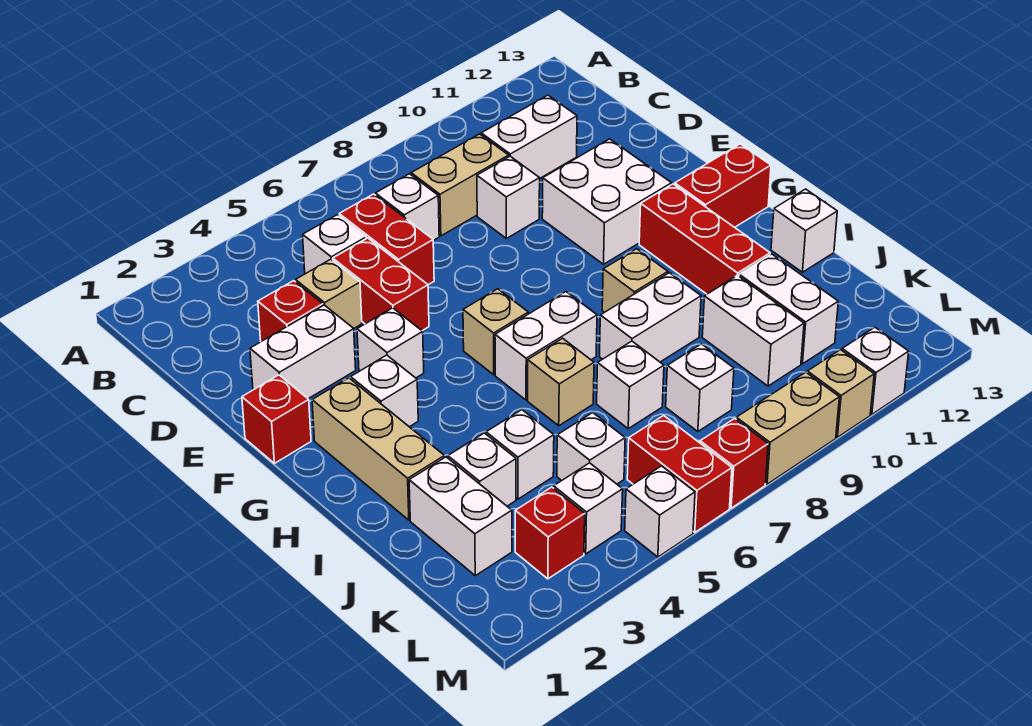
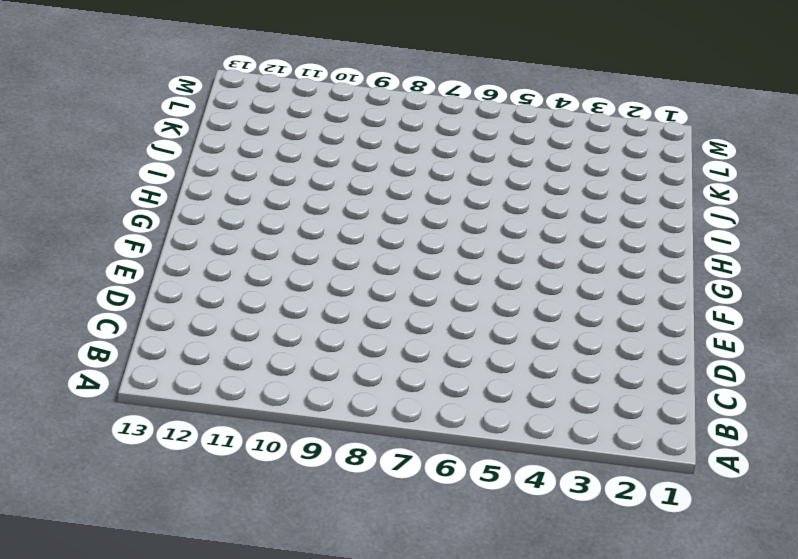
none -> white 1x1 brick [303,215,366,274]
none -> red 1x2 brick [339,194,434,285]
none -> white 1x1 brick [375,174,439,240]
none -> tan 1x2 brick [411,134,509,236]

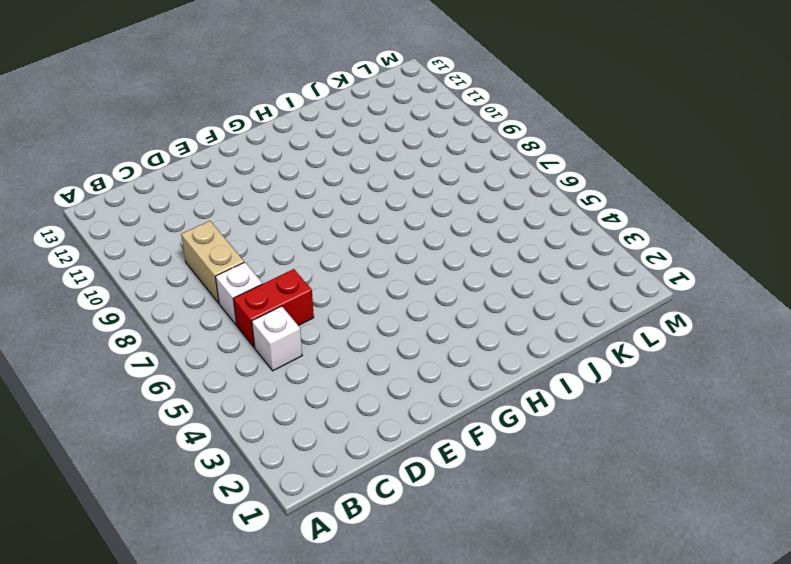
none -> white 1x2 brick [481,95,577,178]
none -> red 1x1 brick [258,281,323,342]
none -> tan 1x1 brick [296,259,362,328]
none -> red 1x2 brick [333,238,429,331]

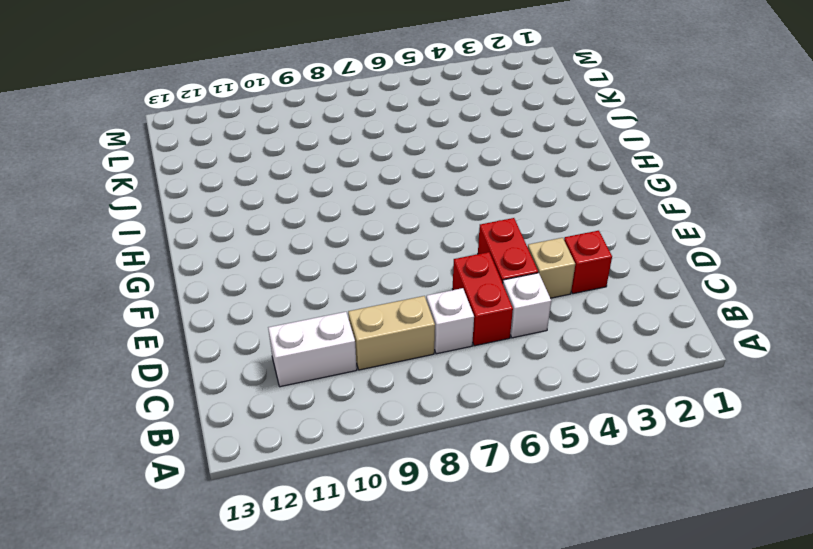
none -> white 1x1 brick [477,156,540,238]
none -> white 1x2 brick [250,305,356,399]
none -> white 2x2 brick [542,139,672,264]
none -> red 1x1 brick [242,375,311,463]

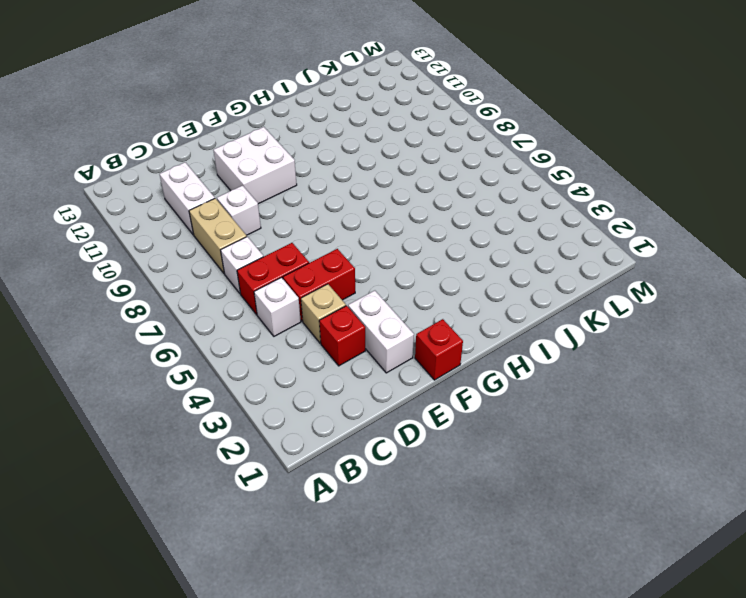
none -> white 1x1 brick [357,308,424,378]
none -> tan 1x3 brick [312,378,445,520]
none -> white 1x1 brick [351,355,418,427]
none -> tan 1x1 brick [463,289,528,375]

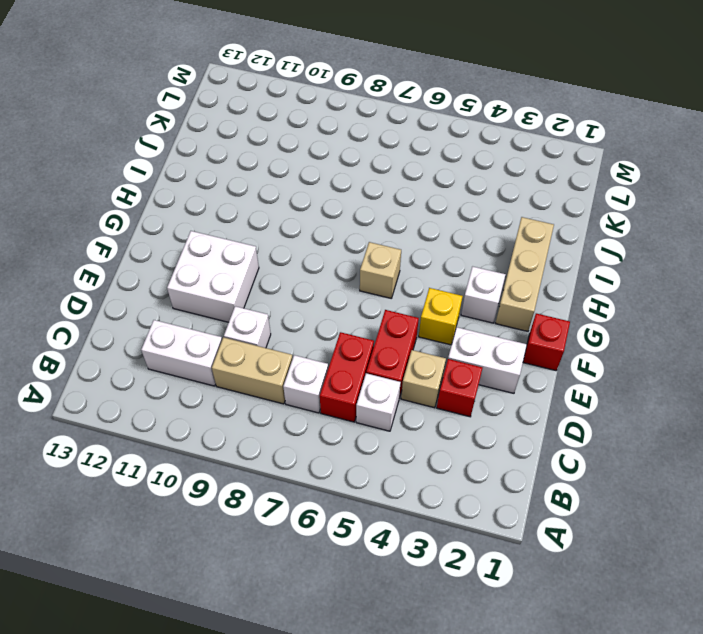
yellow 1x1 brick [419,288,463,345] -> white 1x1 brick [357,308,424,378]
none -> red 1x3 brick [639,184,770,294]
none -> red 1x2 brick [675,144,771,227]
none -> white 1x2 brick [495,292,597,400]
none -> tan 1x1 brick [602,249,668,312]

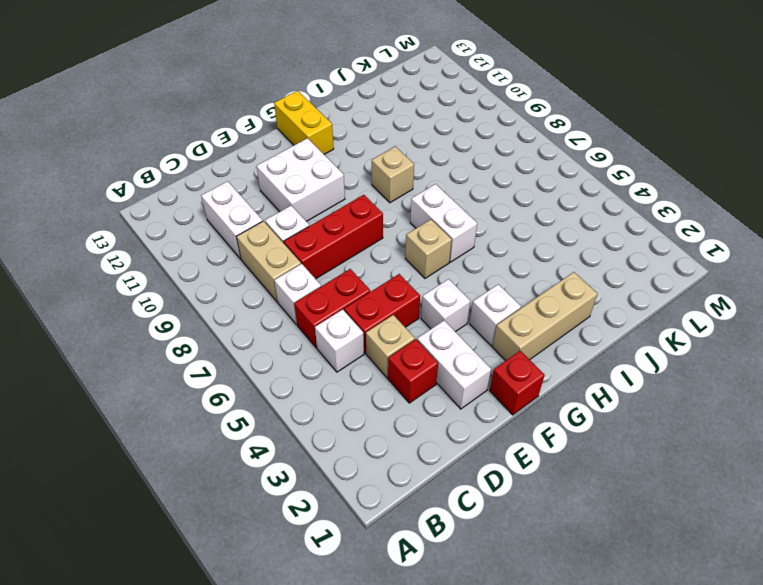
red 1x3 brick [284,195,383,279] -> red 1x3 brick moved to [639,184,770,294]
yellow 1x2 brick [274,91,334,154] -> red 1x2 brick [675,144,771,227]
none -> tan 1x1 brick [528,338,594,426]
none -> white 1x2 brick [599,273,701,362]
none -> white 1x1 brick [771,189,837,272]
none -> white 1x2 brick [409,457,512,576]

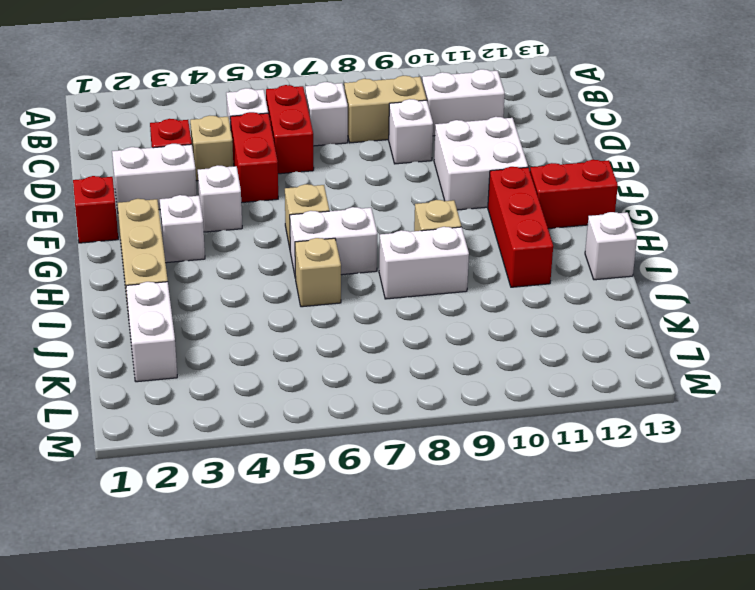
none -> white 1x1 brick [448,433,516,506]
none -> white 1x1 brick [486,410,554,499]
none -> white 1x1 brick [597,341,664,429]
none -> white 1x2 brick [702,275,804,386]

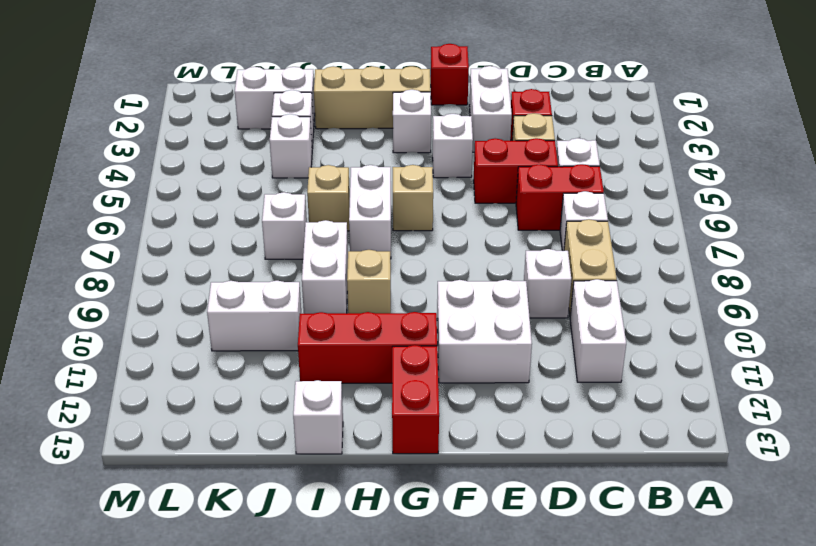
none -> white 1x2 brick [739,254,838,364]
none -> white 1x1 brick [557,413,625,484]
none -> white 1x1 brick [666,344,734,432]
none -> red 1x1 brick [515,487,585,579]

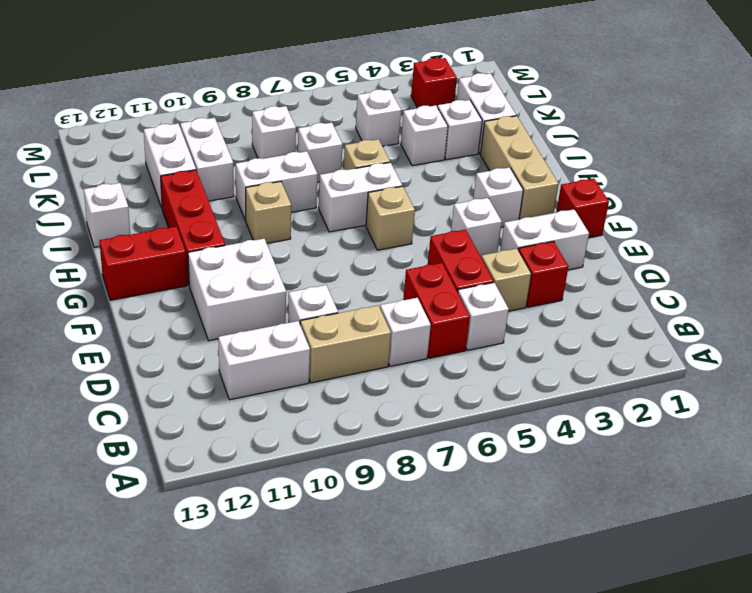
none -> white 1x1 brick [554,463,623,554]
none -> red 1x2 brick [627,416,732,532]
none -> white 1x1 brick [625,466,695,557]
none -> red 1x1 brick [700,418,768,508]

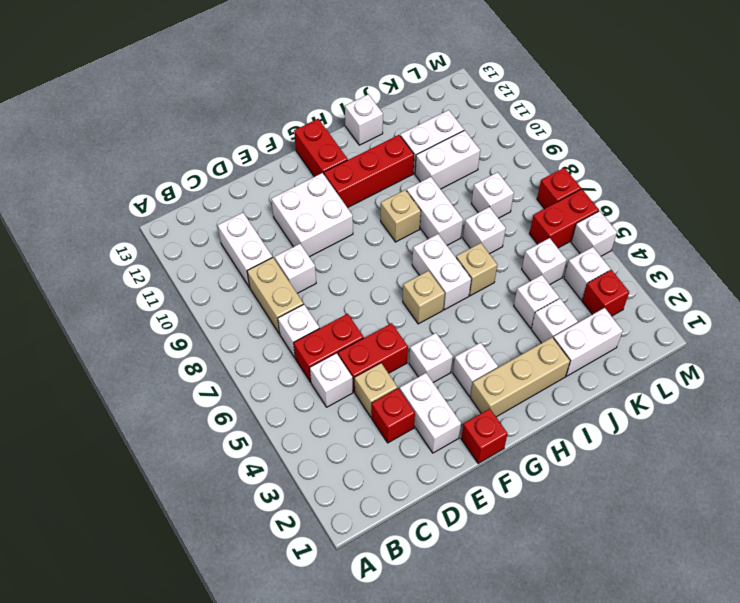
none -> tan 1x2 brick [736,372,839,484]
none -> tan 1x1 brick [807,350,874,437]
none -> white 1x1 brick [842,328,909,414]

